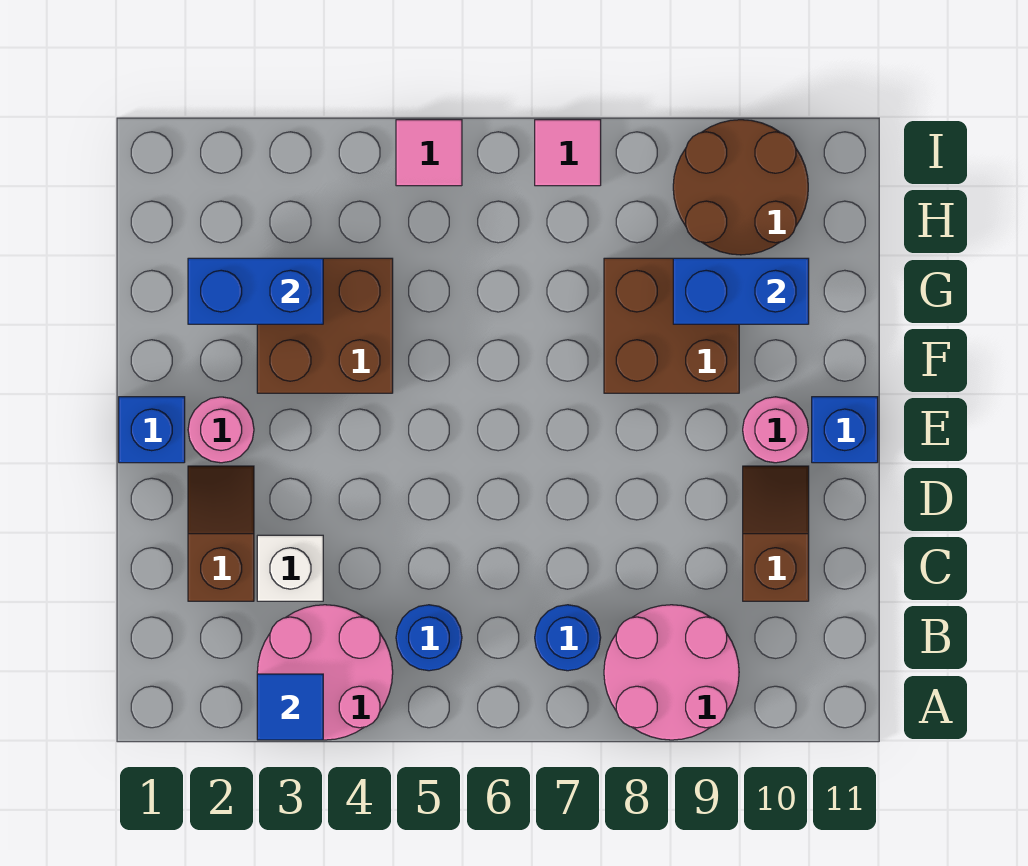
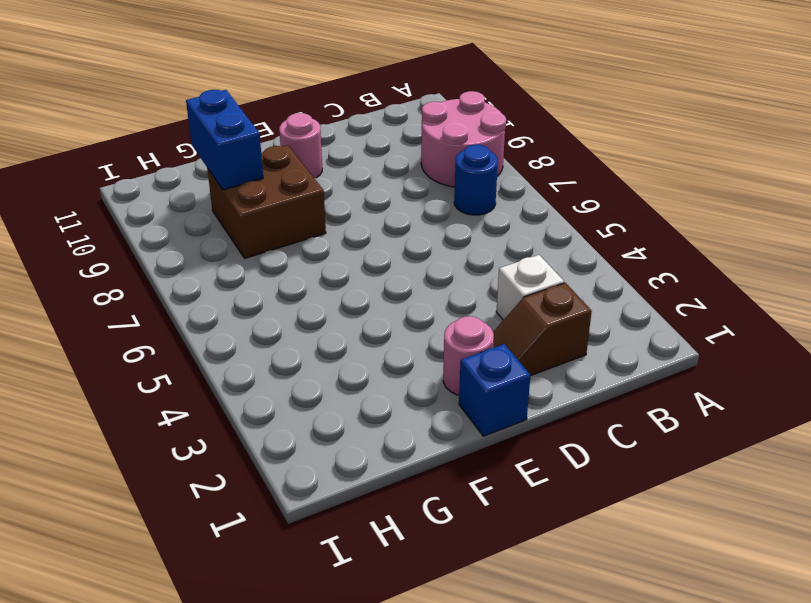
none -> pink 2x2 round brick [257,605,393,740]
none -> blue 1x1 round brick [396,605,462,671]
none -> brown 1x2 slope [743,466,809,601]

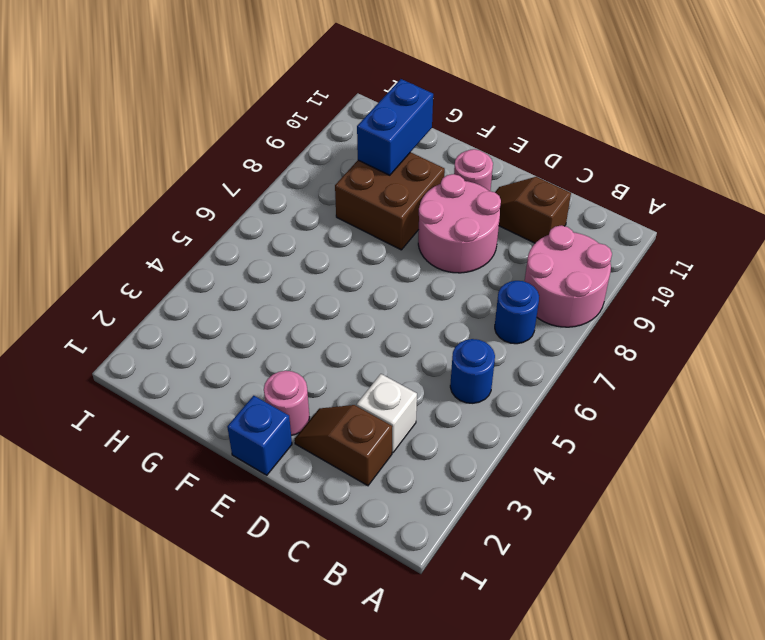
pink 2x2 round brick [418,174,501,273] -> pink 2x2 round brick moved to [257,605,393,740]
none -> blue 1x1 brick [812,397,878,463]
none -> brown 2x2 brick [257,258,393,393]
none -> brown 2x2 round brick [673,120,808,255]

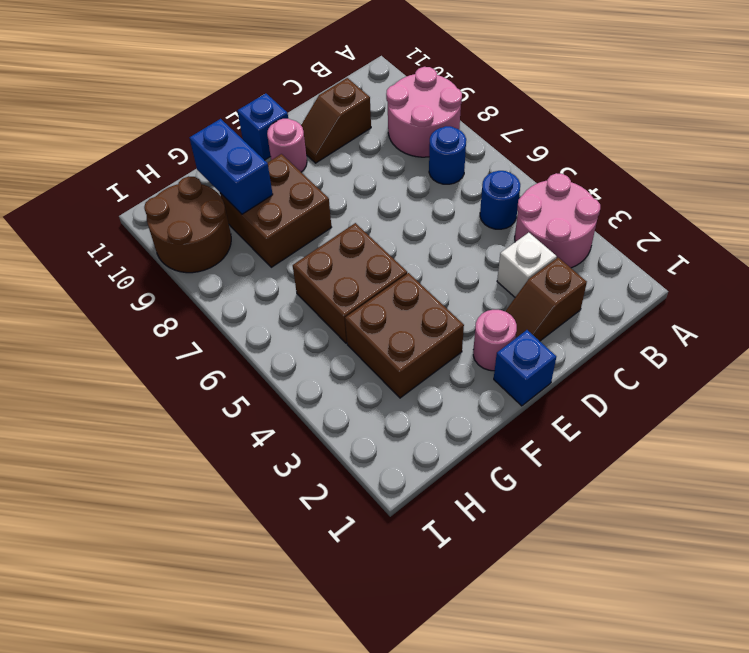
brown 2x2 brick [293,223,407,343] -> none
none -> pink 1x1 tile [396,120,462,186]
none -> pink 1x1 tile [535,120,601,186]
none -> blue 1x1 tile [257,674,323,740]

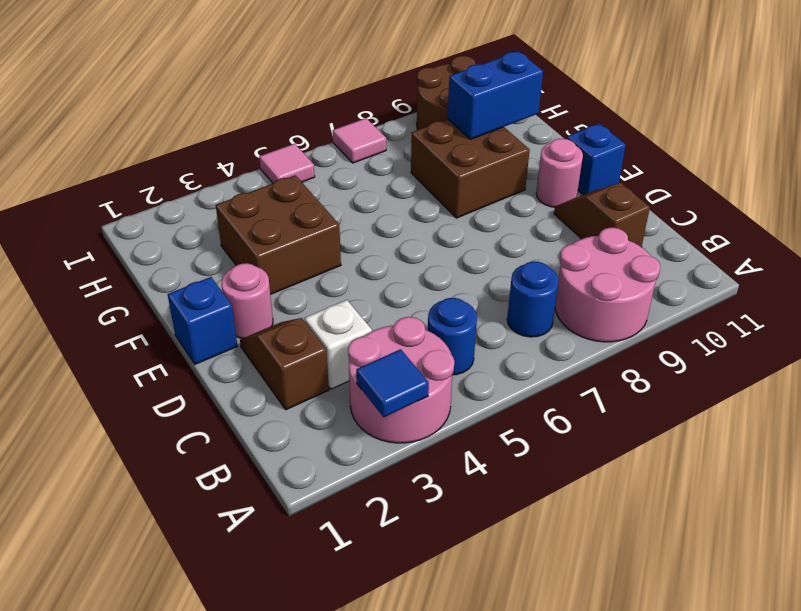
none -> blue 1x2 brick [188,258,323,324]

